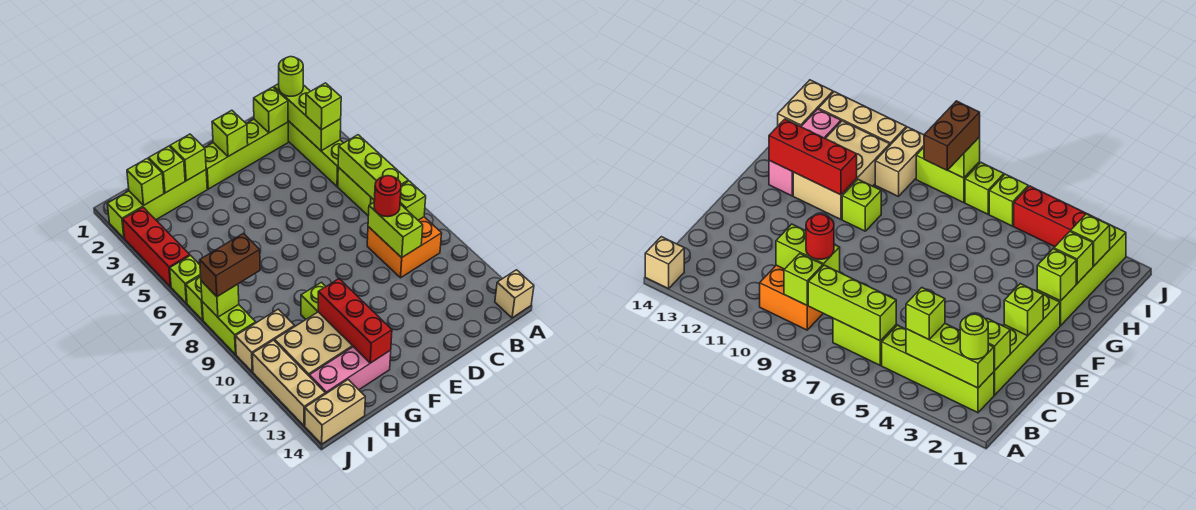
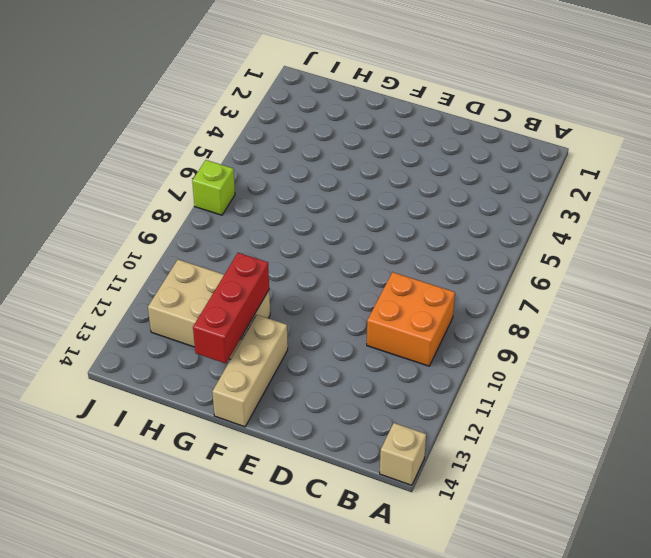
tan 1x3 brick [212,315,288,427] -> tan 1x3 brick moved to [253,340,325,426]
none -> lime 1x4 brick [288,121,343,186]
none -> lime 1x2 brick [338,167,374,215]
none -> lime 1x4 brick [205,119,288,189]
none -> lime 1x4 brick [107,170,207,238]

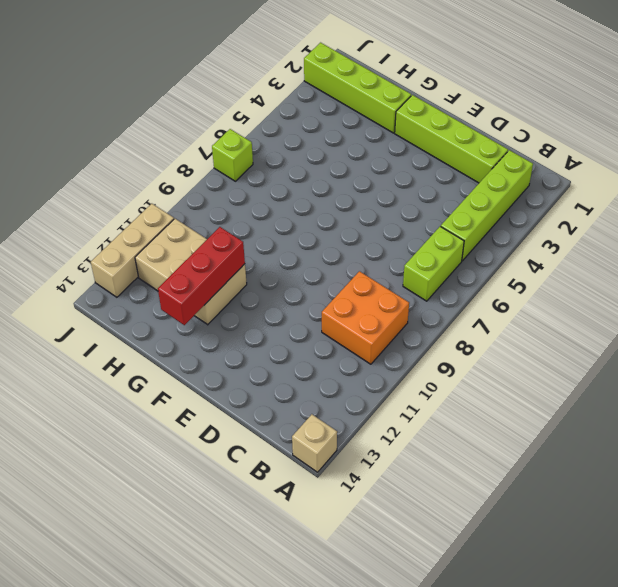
none -> lime 1x1 brick [301,282,326,319]
none -> pink 1x3 brick [309,347,391,394]
none -> tan 1x2 brick [236,309,295,372]
none -> tan 1x2 brick [305,380,365,444]

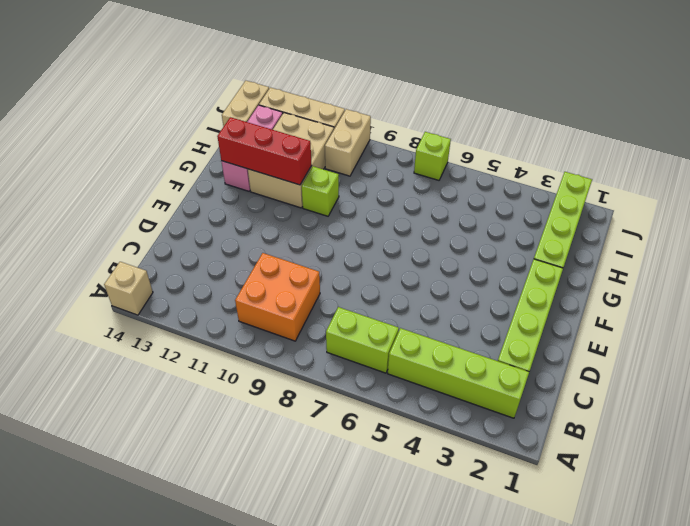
none -> red 1x3 brick [123,207,190,287]
none -> lime 1x1 brick [170,256,201,303]
none -> lime 1x2 brick [202,302,256,354]
none -> lime 1x3 brick [274,84,341,151]

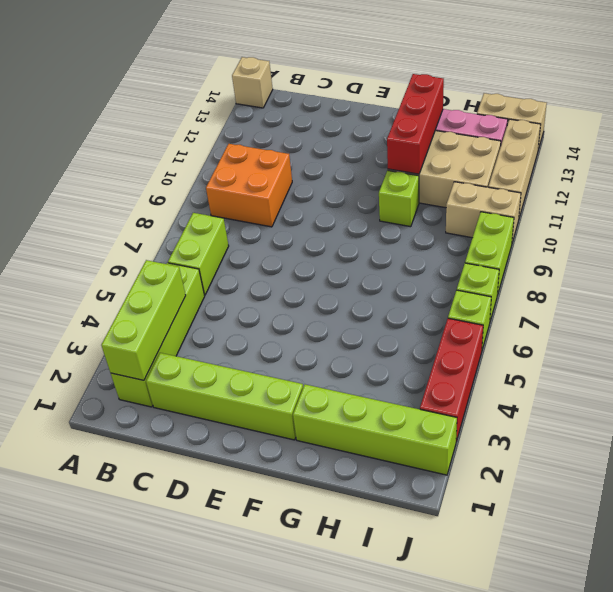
none -> lime 1x3 brick [338,135,408,200]
none -> lime 1x1 brick [400,181,426,220]
none -> lime 1x1 brick [254,87,288,133]
none -> lime 1x2 brick [368,203,423,258]

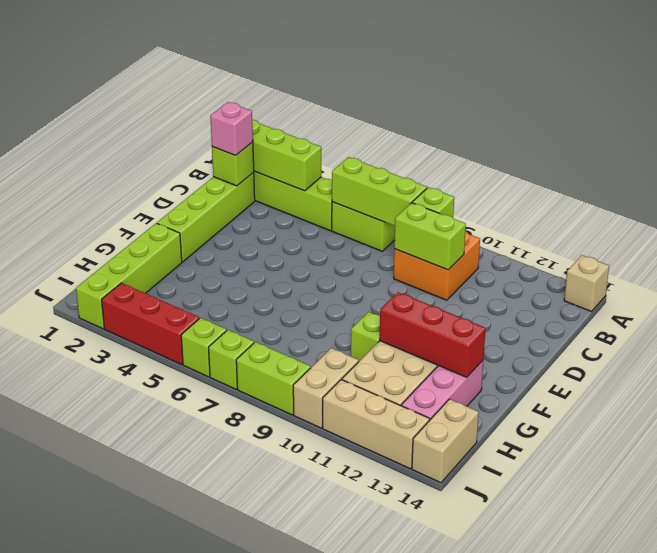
pink 1x1 brick [210,102,253,155] -> none
none -> lime 1x1 brick [212,110,248,156]
none -> lime 1x1 brick [170,134,206,181]
none -> lime 1x1 brick [149,146,185,193]
none -> lime 1x1 brick [127,158,164,206]

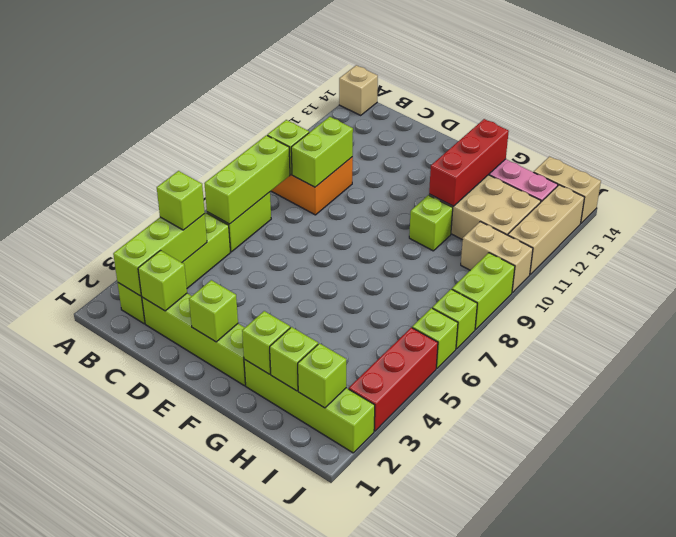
none -> lime 1x1 brick [201,281,239,317]
none -> lime 1x1 round brick [279,57,303,96]
none -> red 1x1 round brick [374,176,401,217]
none -> brown 1x2 brick [200,233,260,297]

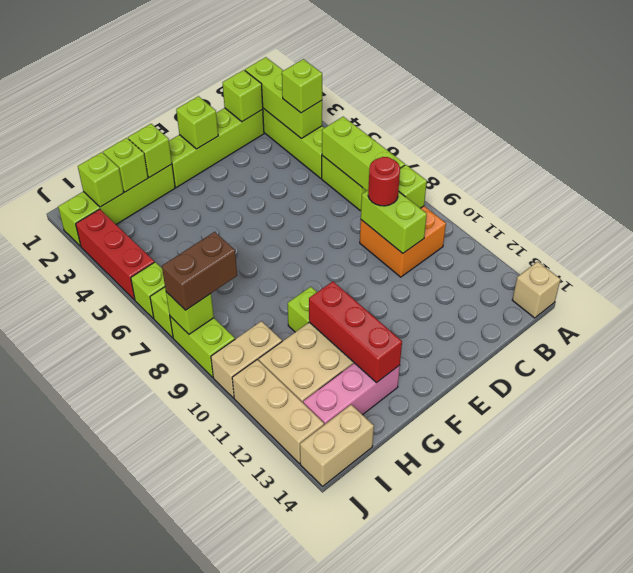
none -> lime 1x1 round brick [279,57,303,96]

